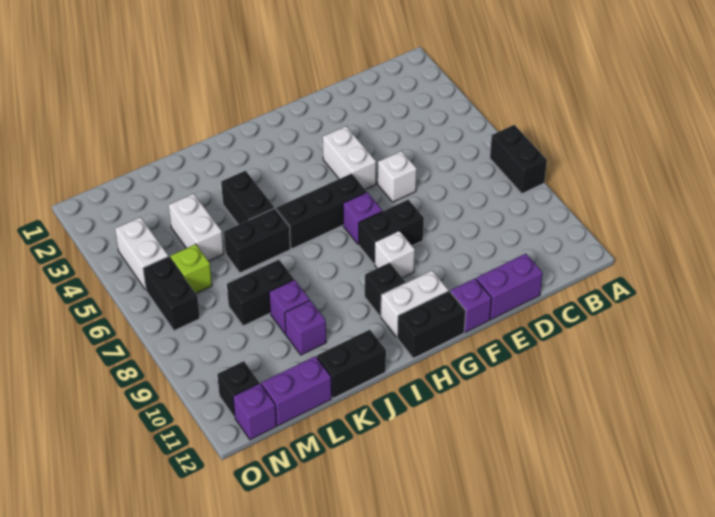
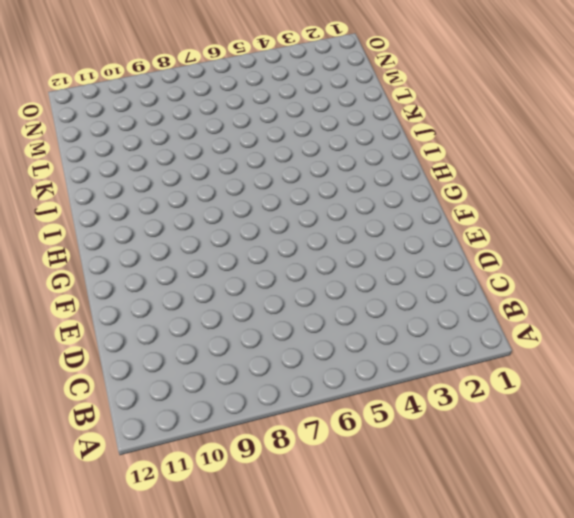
none -> black 1x2 brick [490,125,547,194]
none -> purple 1x2 brick [476,254,543,320]
none -> white 1x1 brick [378,151,417,202]

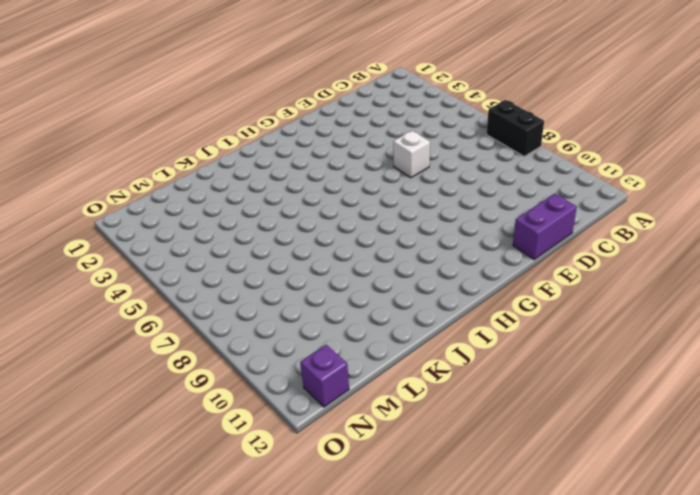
none -> white 1x2 brick [323,126,376,189]
none -> black 1x2 brick [359,200,424,264]
none -> purple 1x1 brick [450,278,492,332]

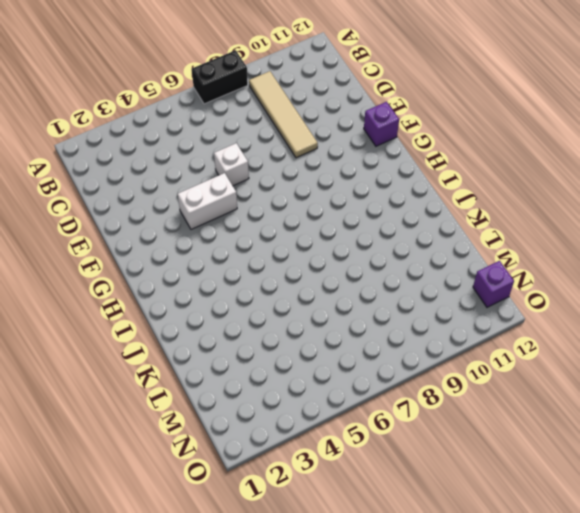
tan 1x4 tile [249,71,318,158] -> none
none -> purple 1x2 brick [476,254,543,320]
none -> black 1x2 brick [359,200,424,264]
none -> black 1x3 brick [276,174,367,249]

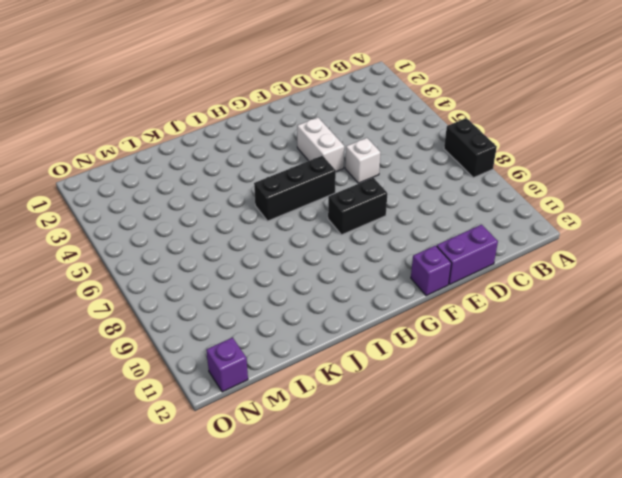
none -> purple 1x1 brick [343,192,382,244]
none -> white 1x1 brick [375,231,415,278]
none -> white 1x2 brick [381,271,448,337]

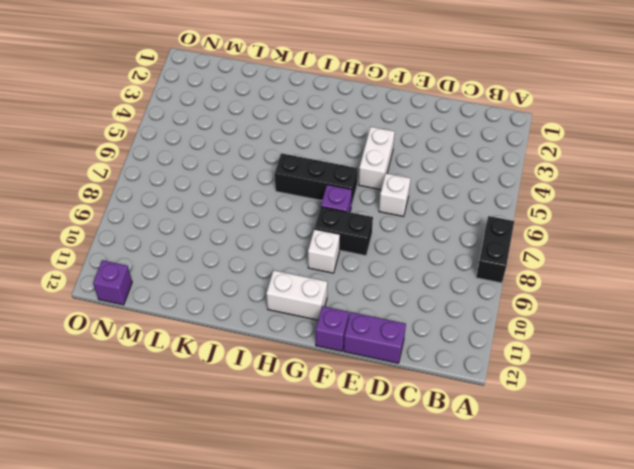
none -> black 1x2 brick [397,291,466,358]
none -> black 1x1 brick [365,263,405,317]
none -> black 1x2 brick [221,171,274,225]

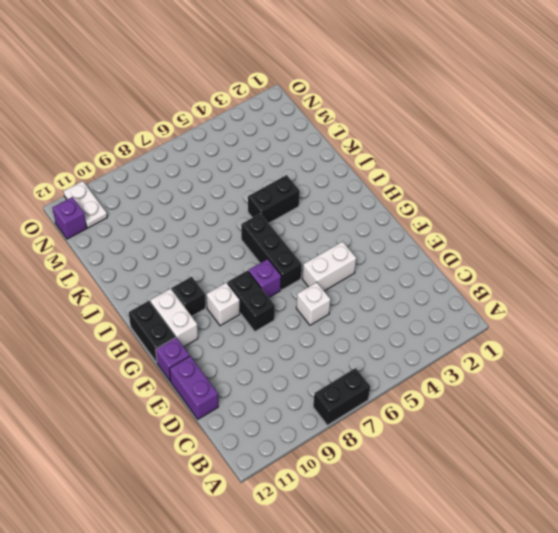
white 1x2 plate [63,181,107,228] -> black 1x1 brick [217,361,259,417]
none -> black 1x2 brick [224,208,290,273]
none -> black 1x2 brick [317,330,386,398]
none -> black 1x2 brick [227,260,294,326]

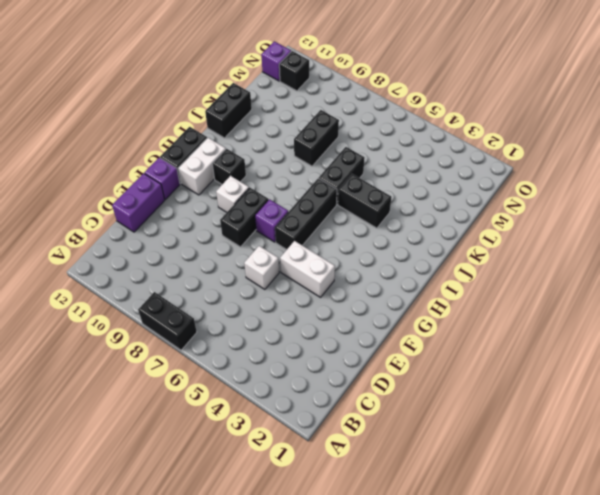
none -> purple 1x1 brick [269,280,310,334]
none -> purple 1x1 brick [285,300,326,355]
none -> white 1x2 brick [169,194,224,261]

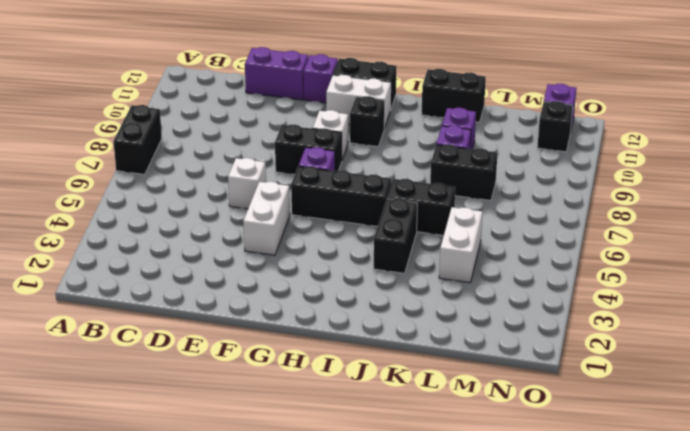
none -> purple 1x2 brick [261,356,332,426]
none -> lime 1x1 brick [170,244,212,293]
none -> white 1x2 brick [115,217,168,290]

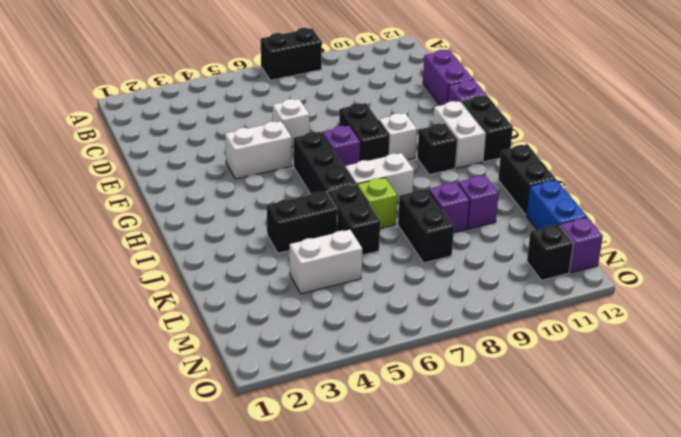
white 1x2 brick [345,153,414,203] -> white 1x2 brick moved to [115,217,168,290]
lime 1x1 brick [357,178,397,228] -> lime 1x1 brick moved to [170,244,212,293]
blue 1x2 brick [526,180,587,230] -> purple 1x2 brick [261,356,332,426]
none -> black 1x2 brick [143,256,200,331]

